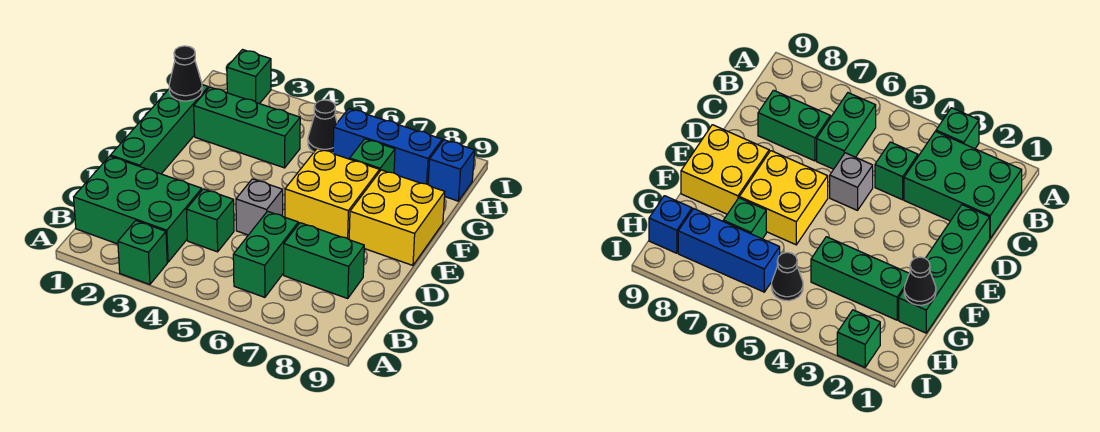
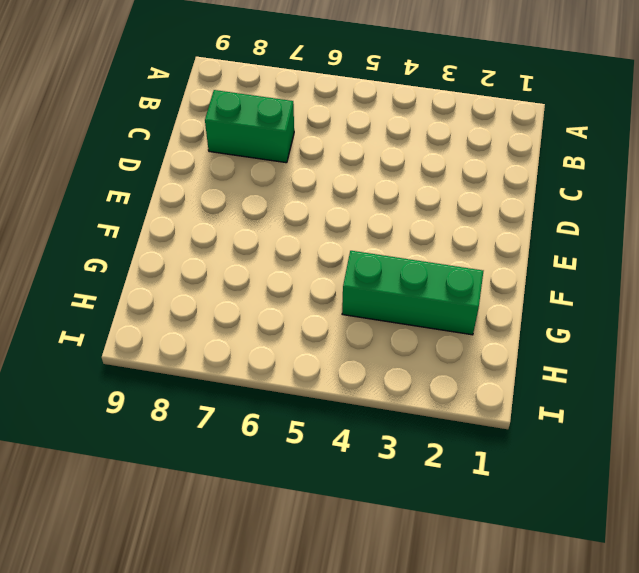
none -> green 1x1 brick [118,221,167,284]
none -> green 2x3 brick [74,156,202,262]
none -> green 1x2 brick [233,211,298,297]

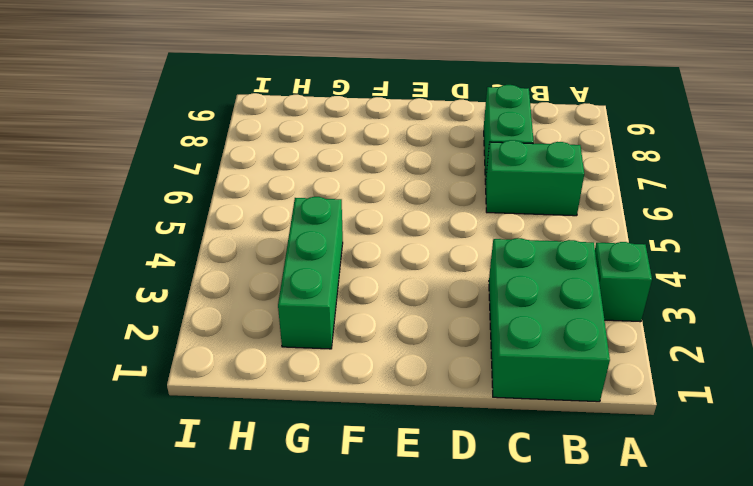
none -> green 1x1 brick [186,189,234,252]
none -> green 1x4 brick [111,85,208,174]
none -> grey 1x1 brick [236,179,283,235]

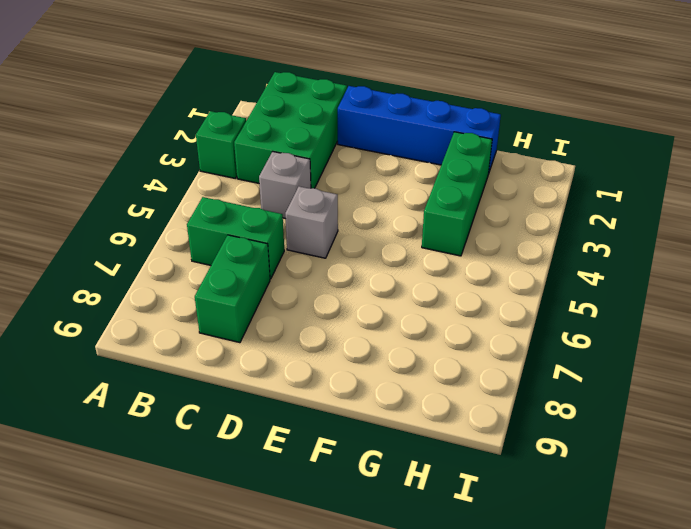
grey 1x1 brick [259,152,311,218] -> green 1x1 brick [186,189,234,252]
blue 1x4 brick [338,86,501,174] -> green 1x4 brick [111,85,208,174]
none -> yellow 2x2 brick [285,148,380,239]
none -> yellow 2x2 brick [349,170,445,265]
none -> green 1x1 brick [350,139,395,173]

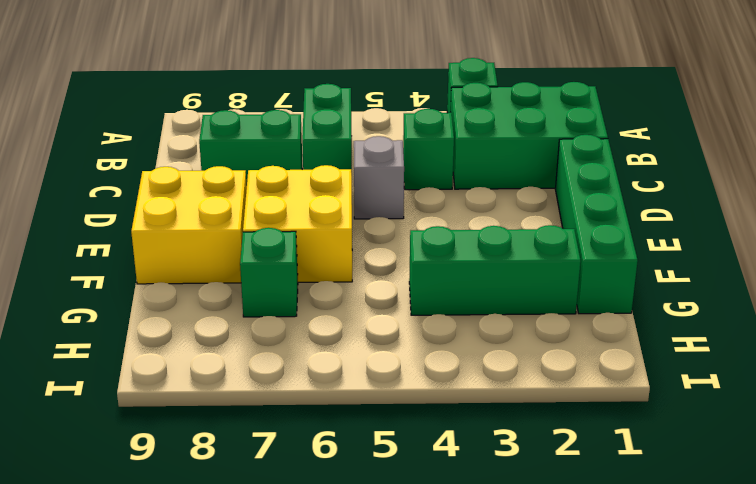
none -> black 1x1 cone [308,100,337,153]
none -> blue 1x3 brick [333,109,442,184]
none -> blue 1x1 brick [428,140,475,201]

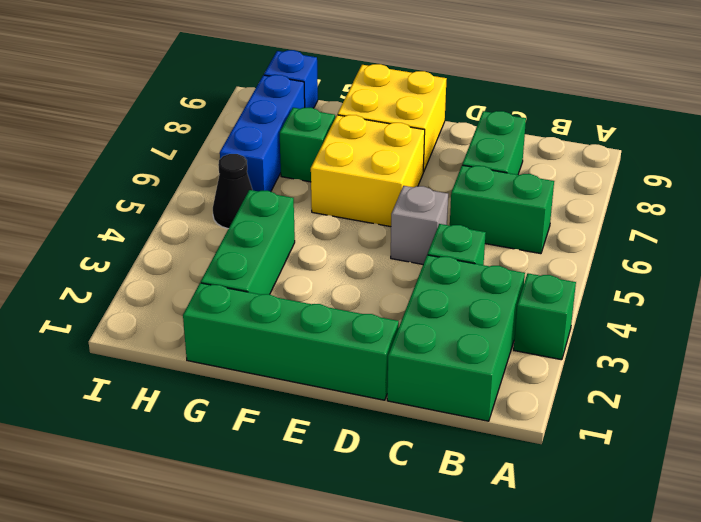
none -> green 1x1 brick [227,50,271,104]
none -> black 1x1 cone [169,46,202,101]

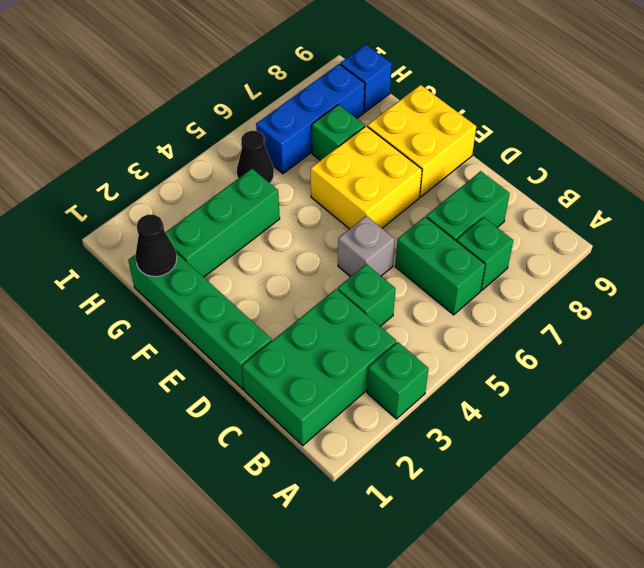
green 1x1 brick [457,217,513,290] -> green 1x1 brick moved to [227,50,271,104]

